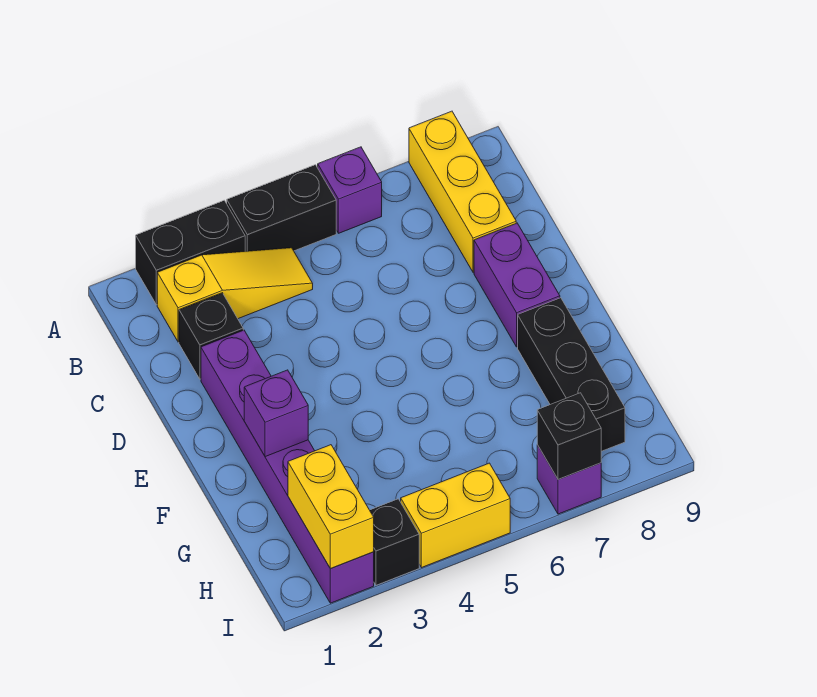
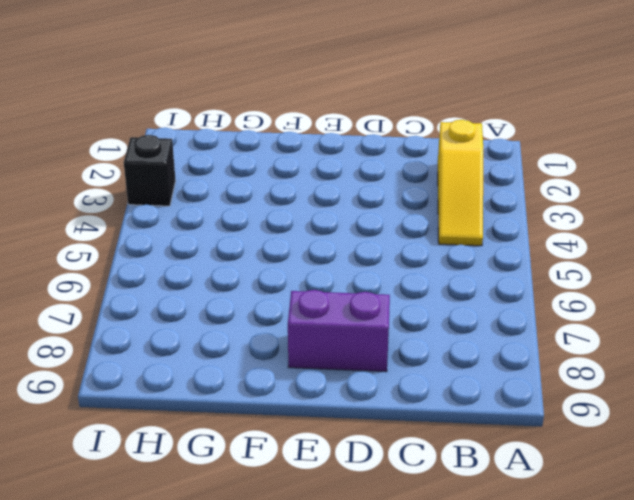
none -> black 1x2 brick [136,200,245,305]
none -> black 1x2 brick [227,165,336,251]
none -> purple 1x1 brick [318,147,382,233]

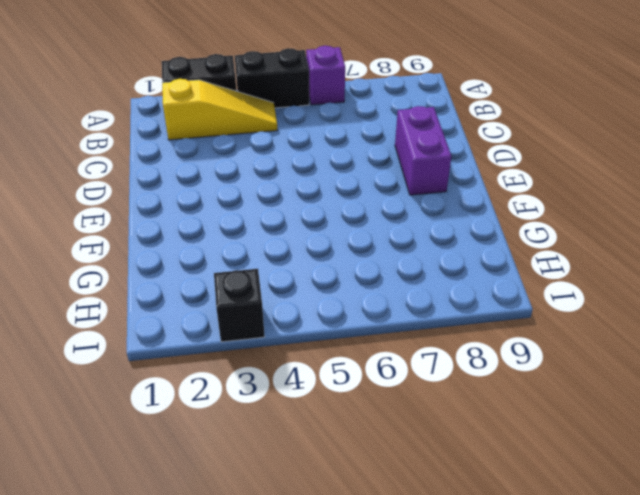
none -> yellow 1x3 brick [409,111,516,272]
none -> black 1x1 brick [179,293,243,379]
none -> purple 1x6 brick [201,330,374,603]

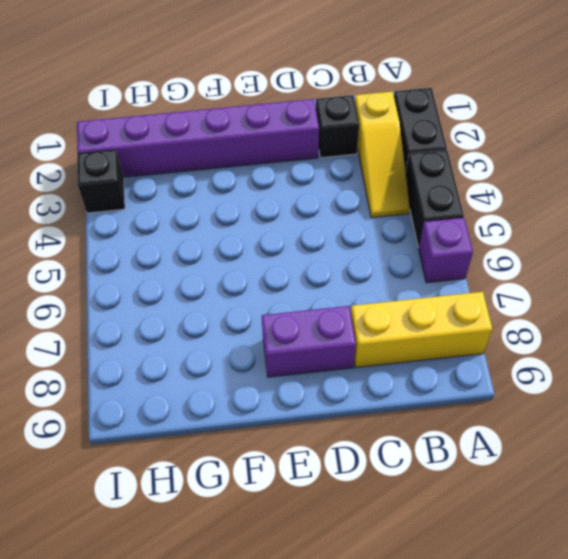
none -> black 1x3 brick [518,298,625,451]
none -> yellow 1x2 brick [401,463,510,568]
none -> purple 1x1 brick [537,445,601,514]

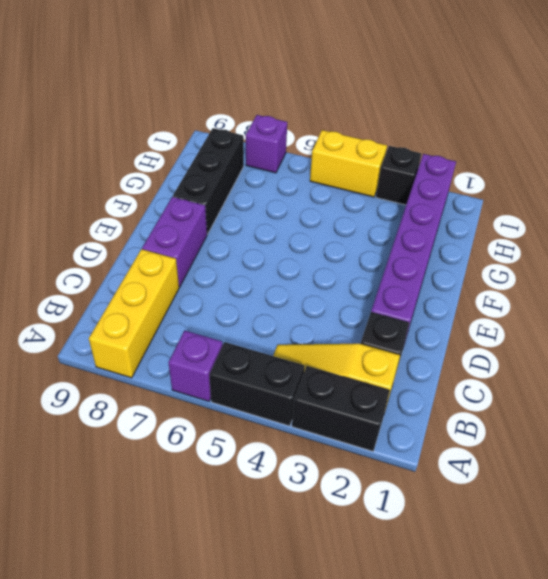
none -> purple 1x1 brick [244,370,308,457]
none -> yellow 1x2 brick [288,445,374,568]
none -> black 1x1 brick [537,393,601,480]

